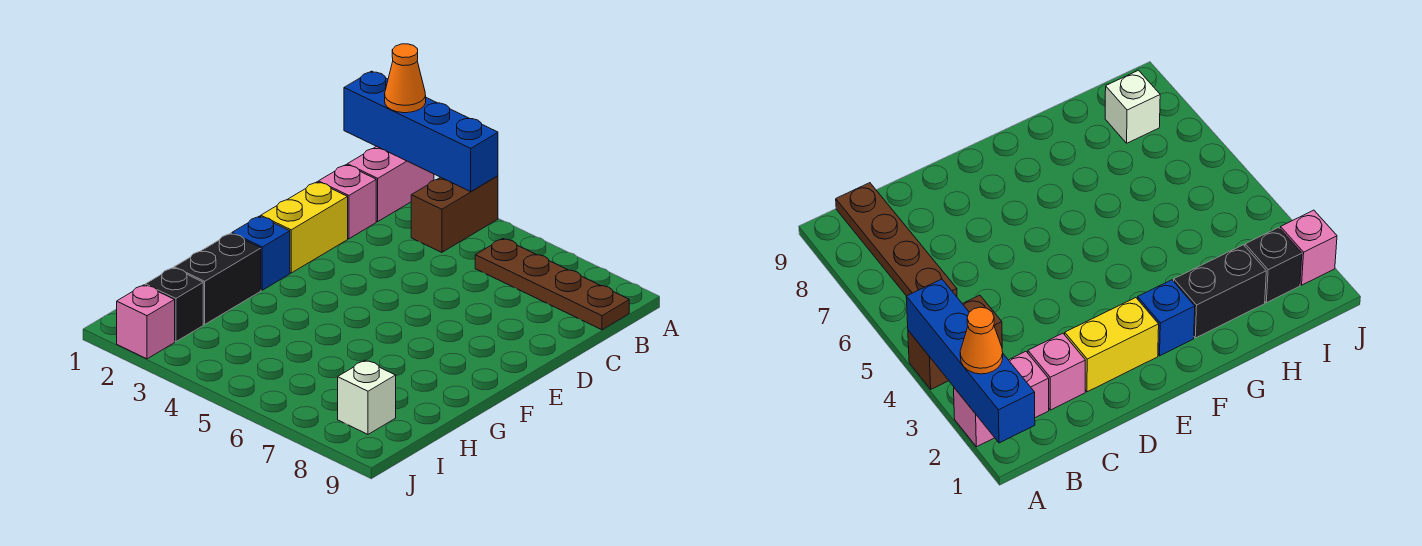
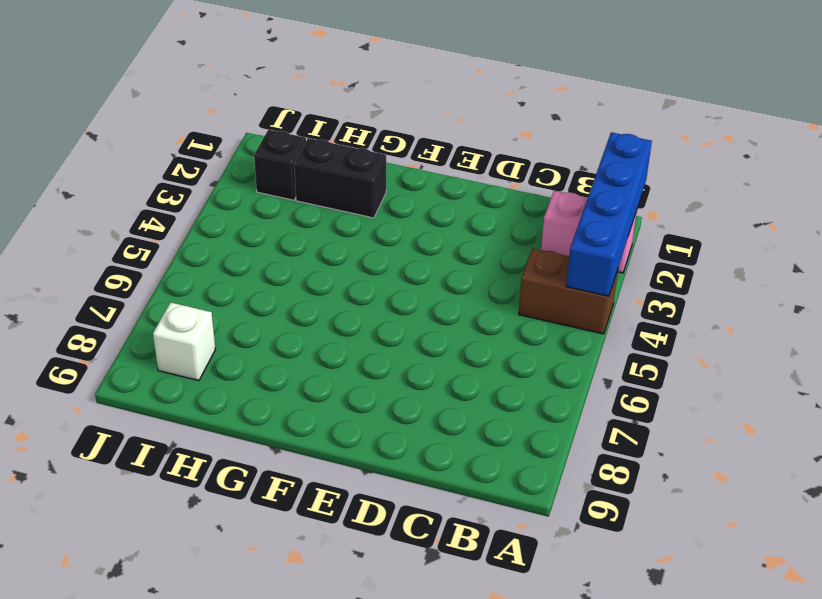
none -> brown 1x4 plate [475,239,629,330]
none -> pink 1x1 brick [318,165,376,239]
none -> yellow 1x2 brick [261,182,348,273]

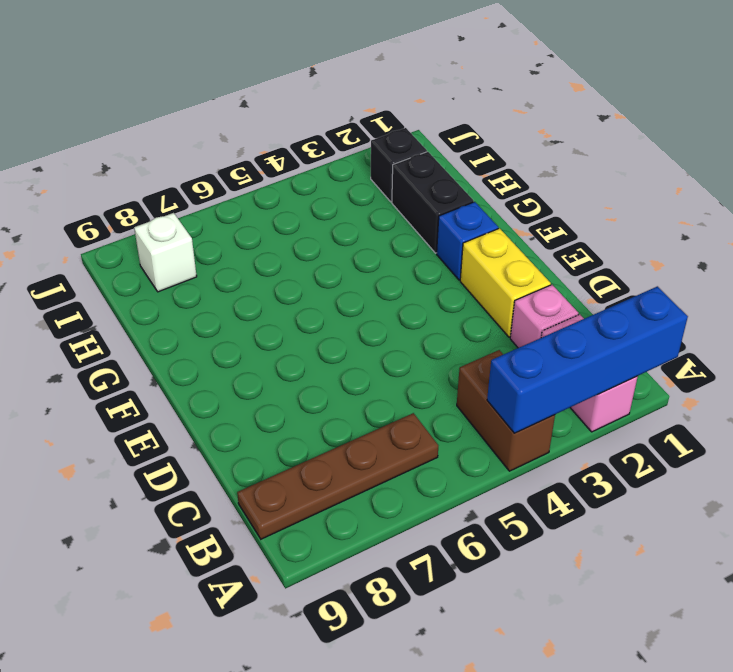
none -> pink 1x1 brick [117,285,175,359]
none -> orange 1x1 cone [385,44,426,113]

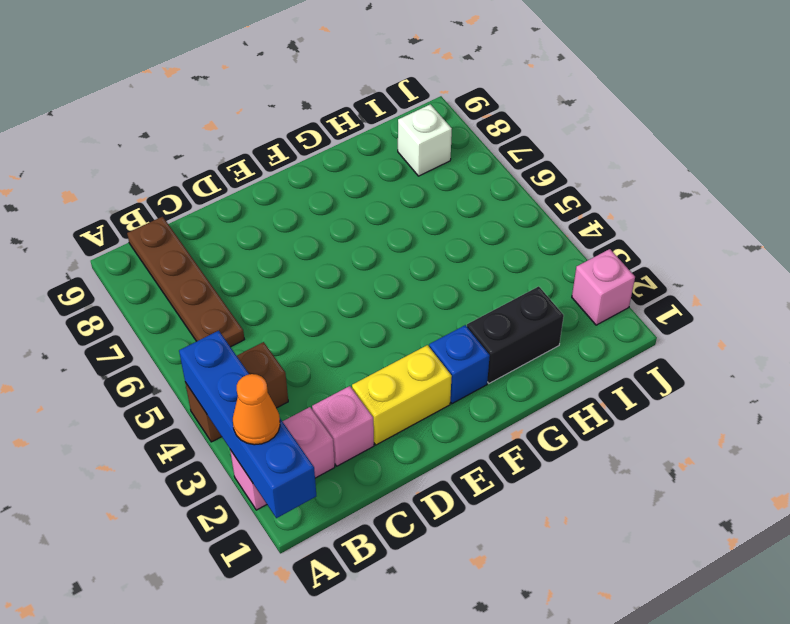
none -> black 1x1 brick [145,268,203,342]

